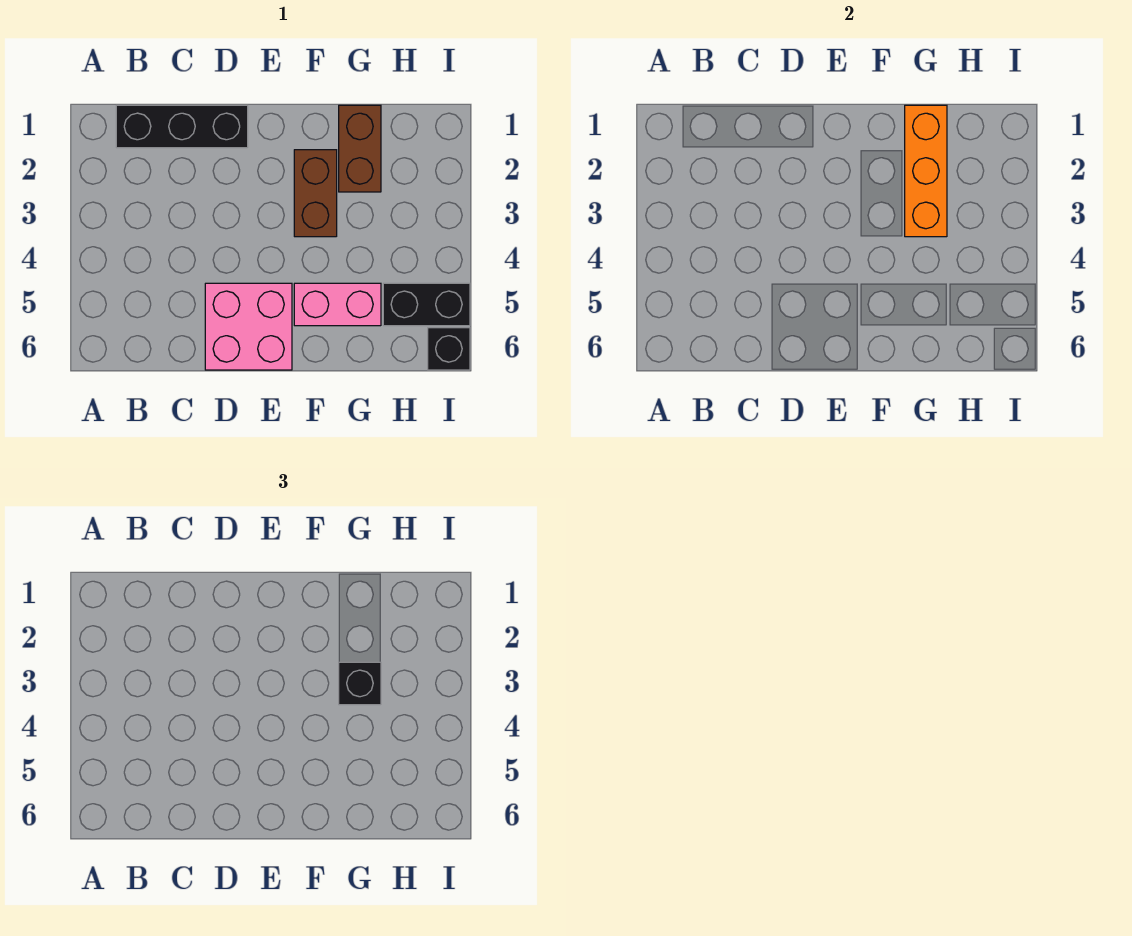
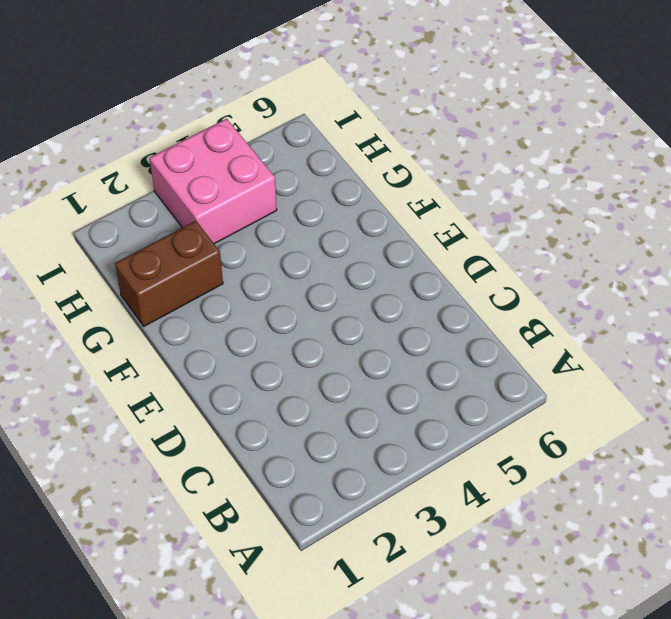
pink 2x2 brick [150,119,277,244] -> pink 2x2 brick moved to [205,283,292,370]
none -> black 1x3 brick [116,105,248,148]
none -> brown 1x2 brick [294,150,337,237]

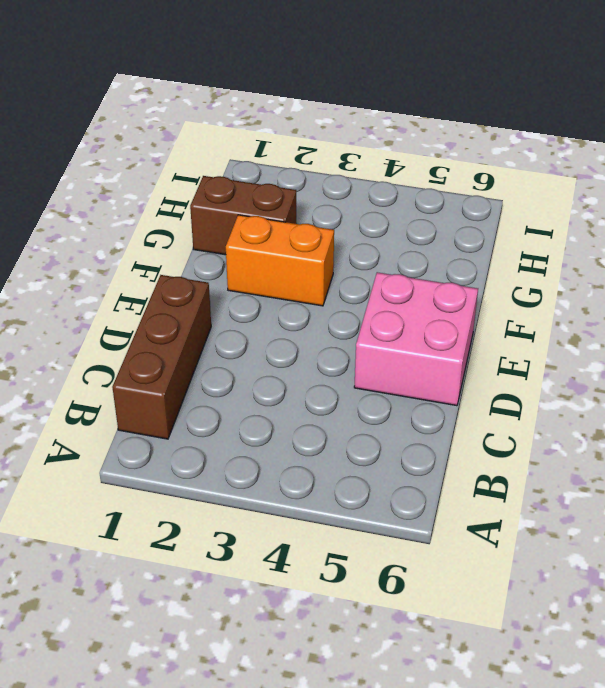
brown 1x3 brick [112,275,211,439] -> black 1x3 brick [116,105,248,148]
orange 1x2 brick [226,215,334,306] -> brown 1x2 brick [294,150,337,237]
none -> pink 1x2 brick [294,283,381,326]
none -> black 1x2 brick [383,283,470,326]

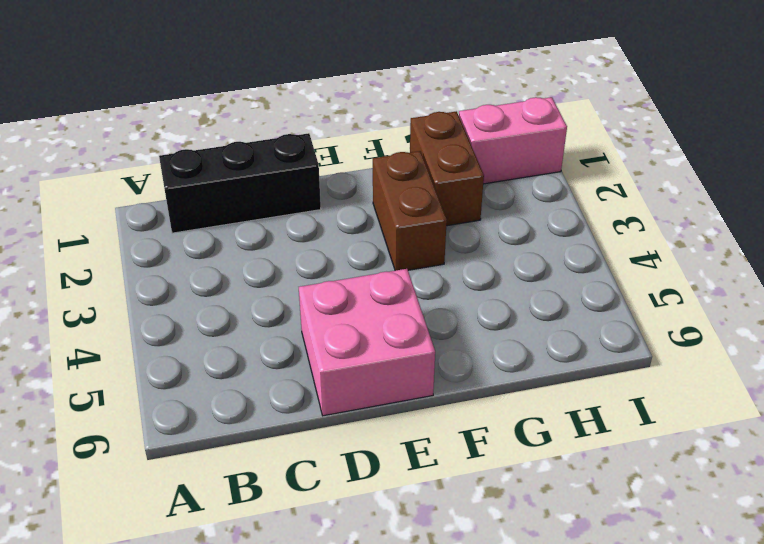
pink 1x2 brick [459,97,567,184] -> pink 1x2 brick moved to [294,283,381,326]
none -> black 1x2 brick [383,283,470,326]
none -> black 1x1 brick [428,328,470,370]

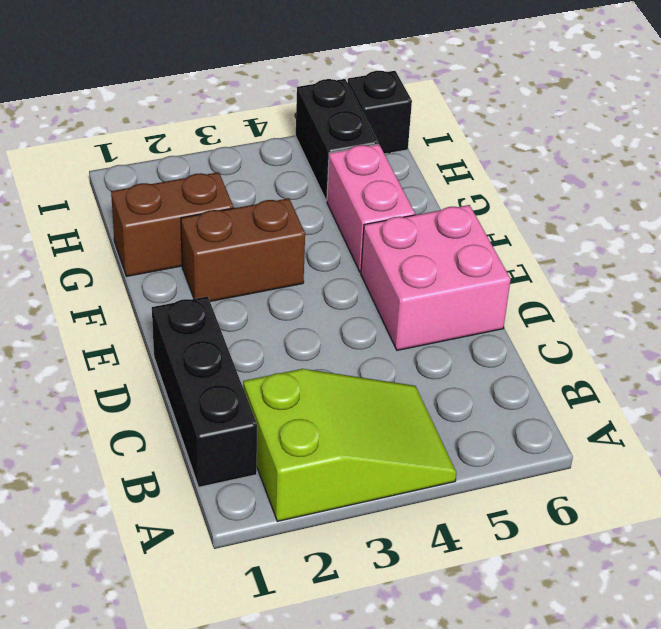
lime 2x3 slope [243,369,456,521] -> none
none -> orange 1x3 brick [905,105,947,237]
none -> black 1x1 brick [339,662,381,705]

